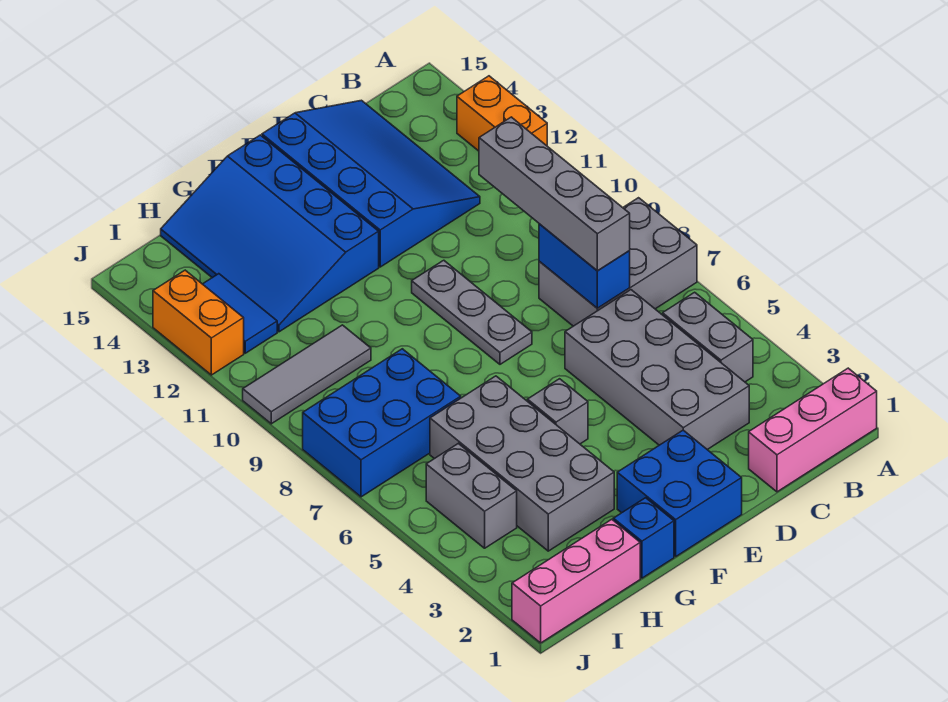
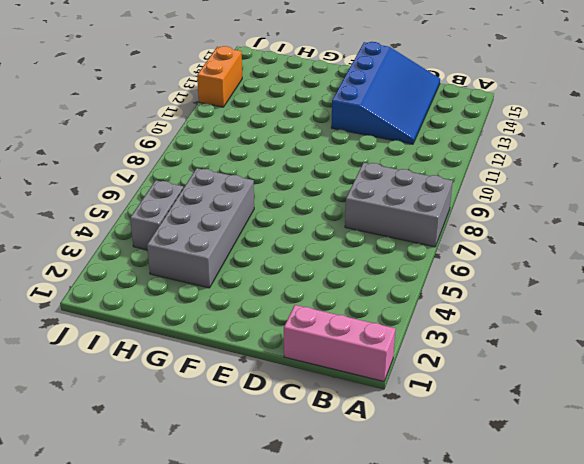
none -> orange 1x2 brick [457,76,547,151]
none -> grey 1x2 brick [663,292,753,382]
none -> grey 2x4 brick [565,290,749,450]

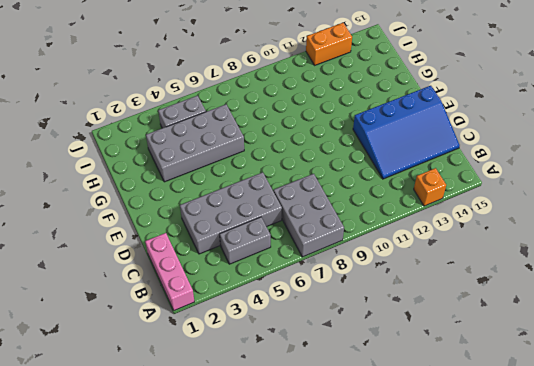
orange 1x1 brick [414,168,446,206] -> orange 1x2 brick [457,76,547,151]
none -> blue 2x2 brick [617,430,742,556]
none -> grey 1x3 plate [412,260,532,364]
none -> grey 1x1 brick [527,379,588,444]

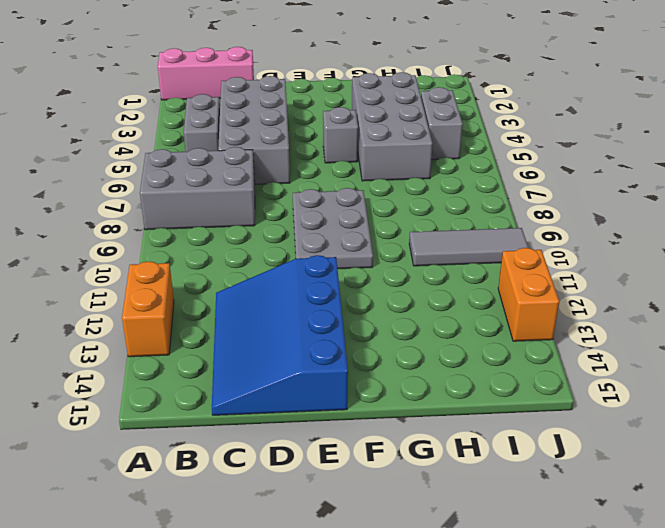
grey 2x3 plate [293,188,373,269] -> grey 1x3 plate [412,260,532,364]
none -> blue 2x2 brick [617,430,742,556]
none -> blue 3x4 slope [161,135,379,332]
none -> blue 1x1 brick [613,498,674,578]

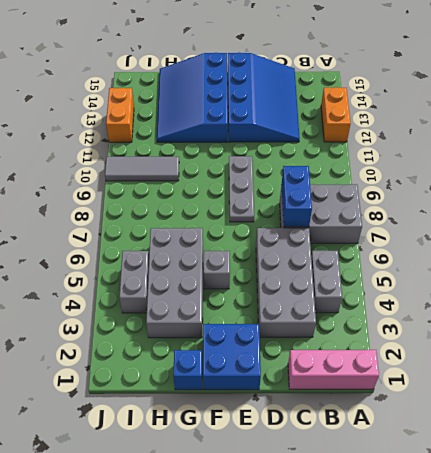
none -> pink 1x3 brick [512,519,640,643]
none -> blue 2x3 brick [303,349,461,497]
none -> blue 1x2 tile [203,274,277,353]

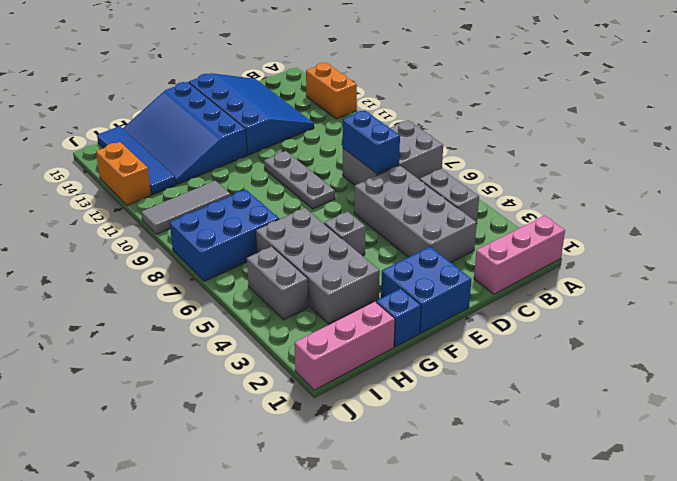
blue 1x4 tile [97,126,176,195] -> blue 1x2 tile [203,274,277,353]
none -> grey 1x4 brick [479,117,630,271]

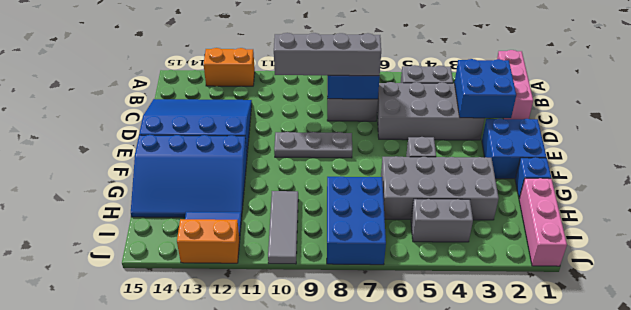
blue 2x2 brick [455,59,516,118] -> none

